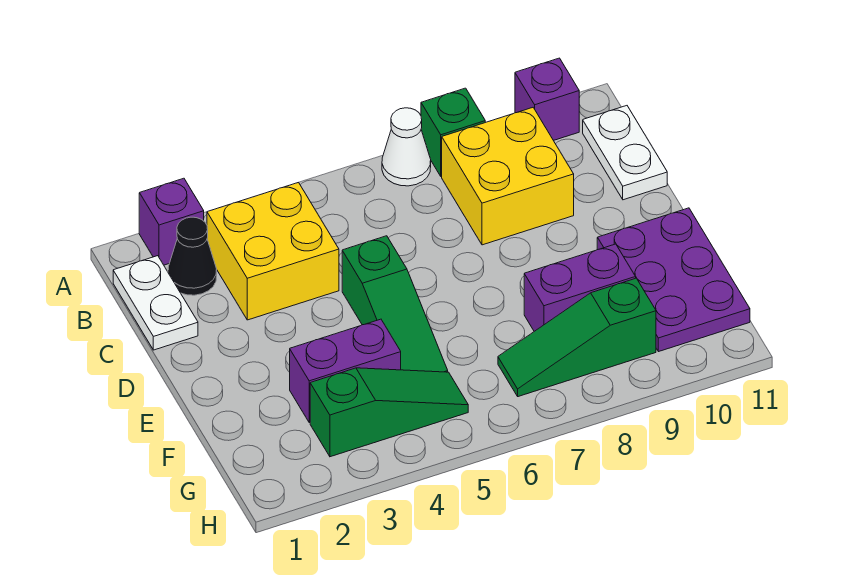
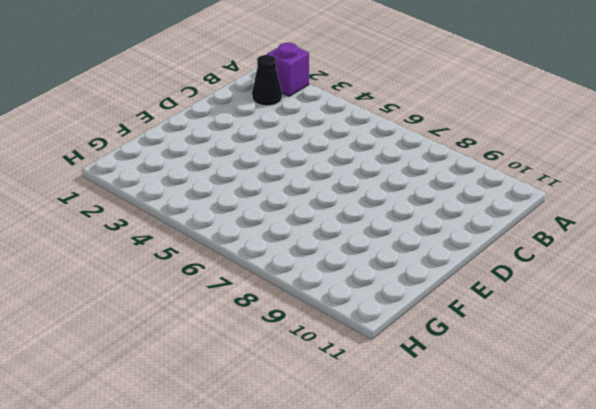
none -> white 1x1 cone [382,108,431,186]
none -> green 1x1 brick [421,88,485,176]
none -> purple 1x1 brick [515,58,579,140]

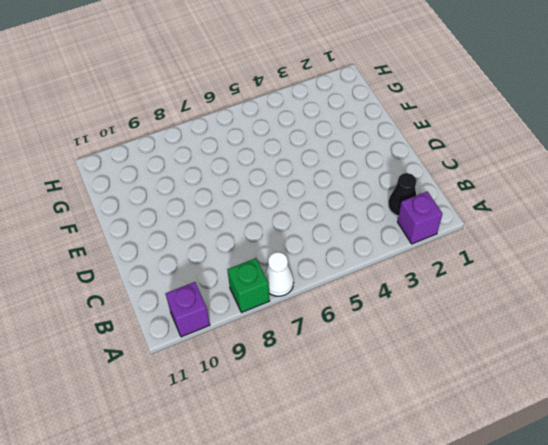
none -> white 1x2 plate [113,256,198,350]
none -> yellow 2x2 brick [207,182,339,320]
none -> yellow 2x2 brick [442,108,574,245]

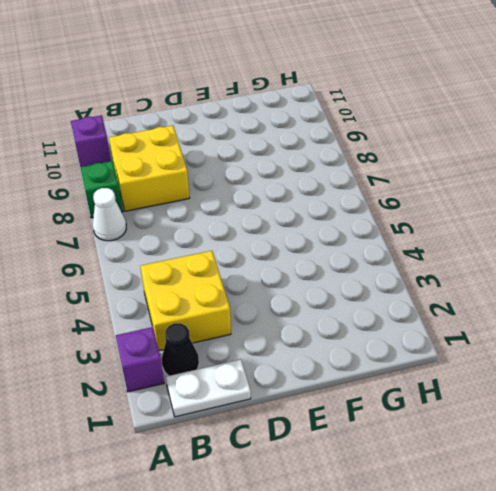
none -> white 1x2 plate [583,106,667,200]
none -> green 1x3 slope [342,236,448,372]
none -> purple 2x3 plate [597,208,750,352]

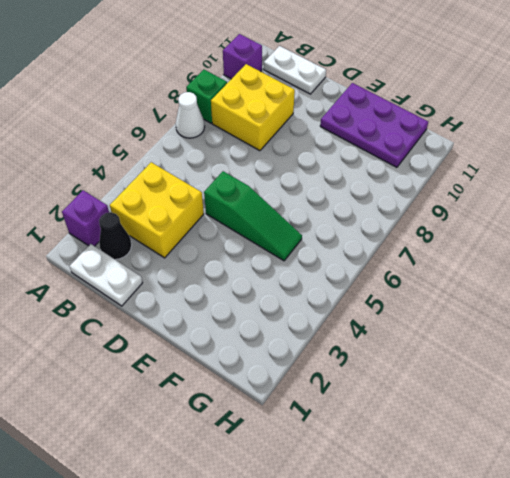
none -> purple 1x2 brick [290,319,401,423]
none -> purple 1x2 brick [524,244,636,331]
none -> green 1x3 slope [310,368,468,457]

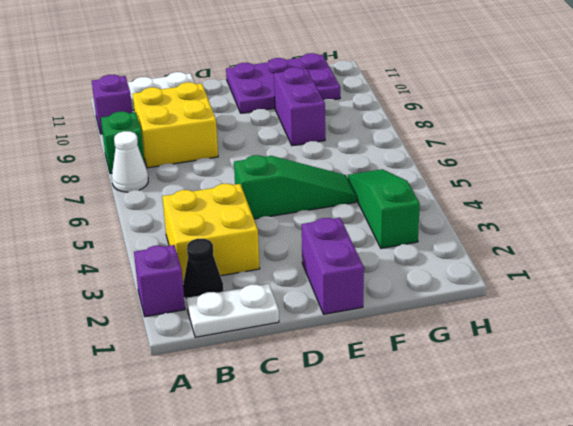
purple 1x2 brick [302,218,364,314] -> purple 1x2 brick moved to [290,319,401,423]
none -> green 1x3 slope [498,278,656,397]

